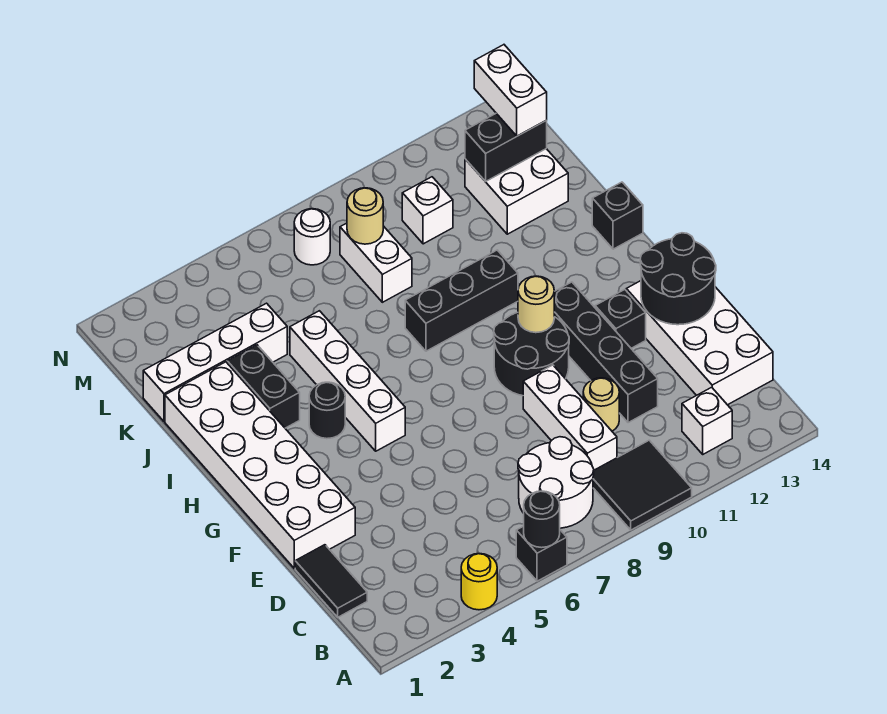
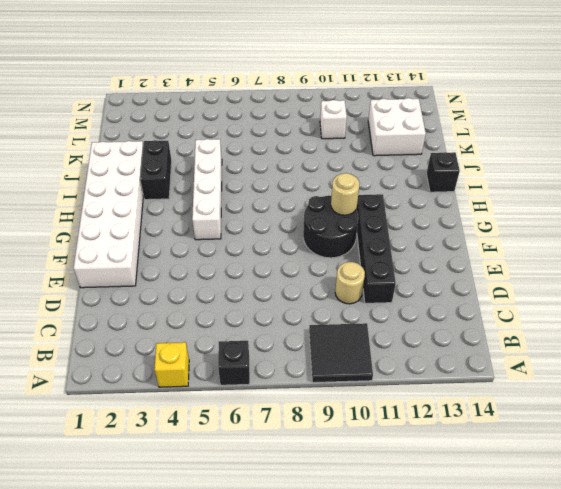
yellow 1x1 brick [154,342,189,387] -> yellow 1x1 round brick [461,554,497,610]
none -> white 2x2 round brick [518,437,594,528]
none -> white 1x1 brick [682,387,732,454]
none -> black 1x2 tile [295,545,367,617]

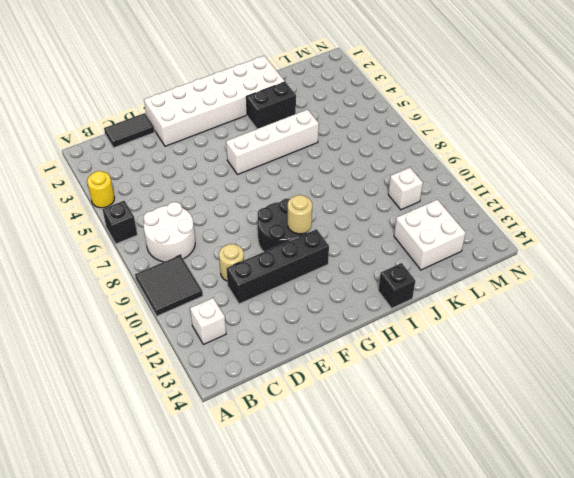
none -> white 1x3 brick [523,365,617,470]
none -> white 2x4 brick [626,281,773,405]
none -> black 1x1 brick [595,290,646,348]

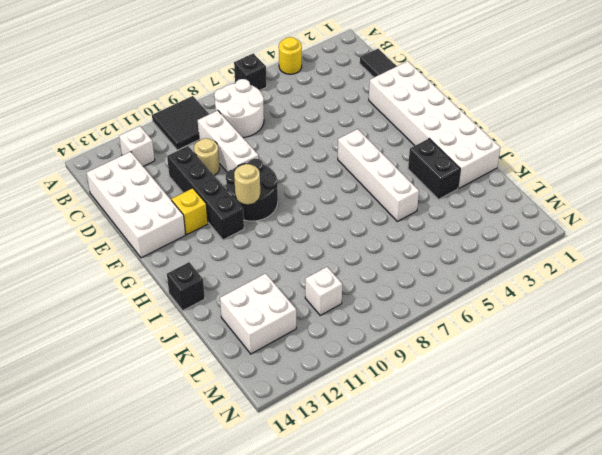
yellow 1x1 brick [172,188,208,234] -> black 1x1 brick [595,290,646,348]
none -> black 1x1 round brick [309,382,345,439]
none -> black 1x3 brick [405,250,518,351]
none -> white 1x4 brick [143,303,287,421]

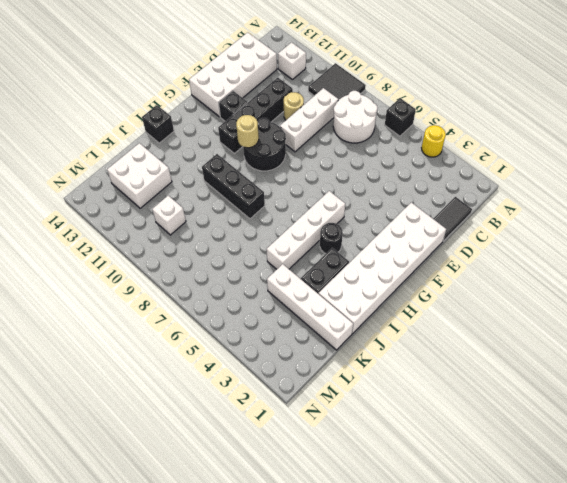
none -> white 1x2 brick [340,223,412,302]
none -> white 1x1 round brick [294,209,330,265]
none -> black 1x1 round brick [524,491,560,548]

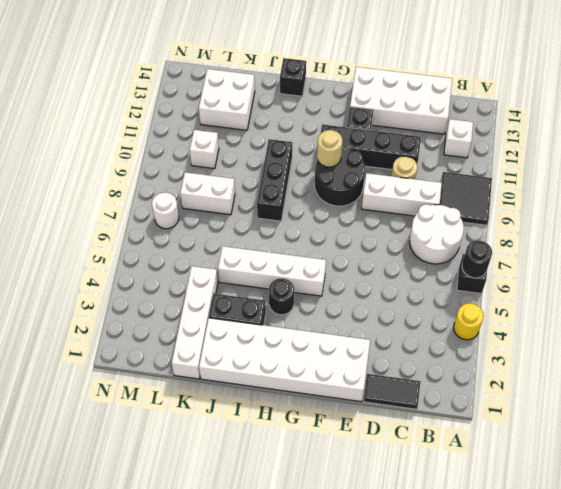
none -> black 2x2 round brick [640,233,716,325]
none -> tan 1x1 round brick [347,188,383,244]
none -> black 1x2 brick [465,113,547,182]

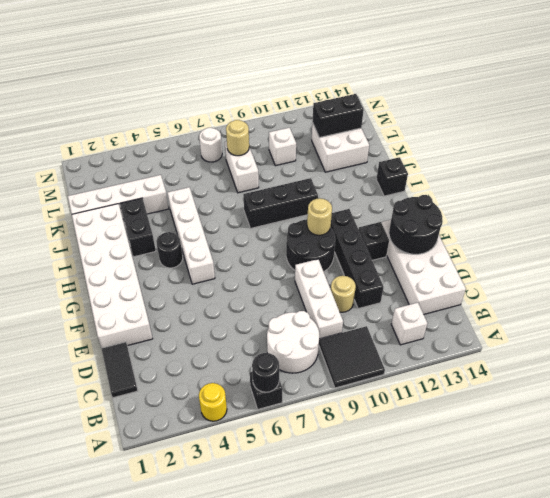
none -> white 1x2 brick [474,45,547,136]

